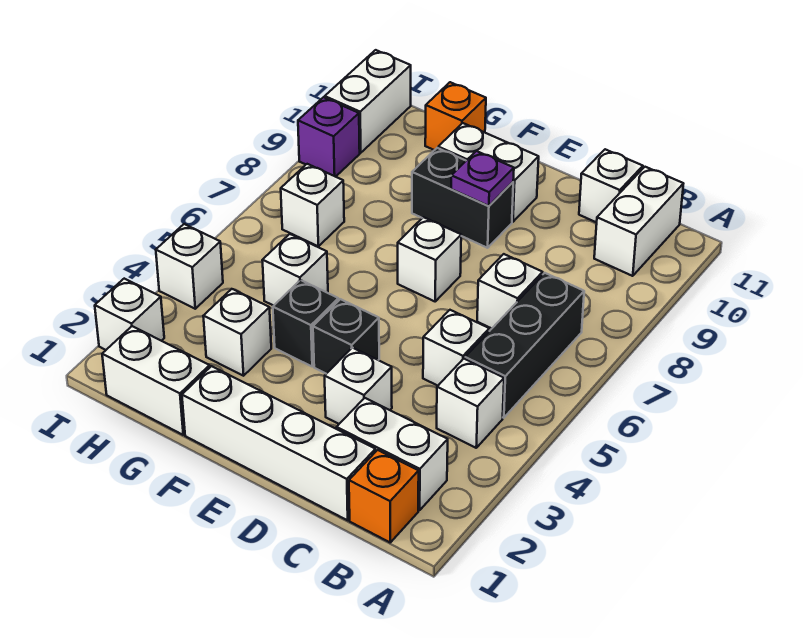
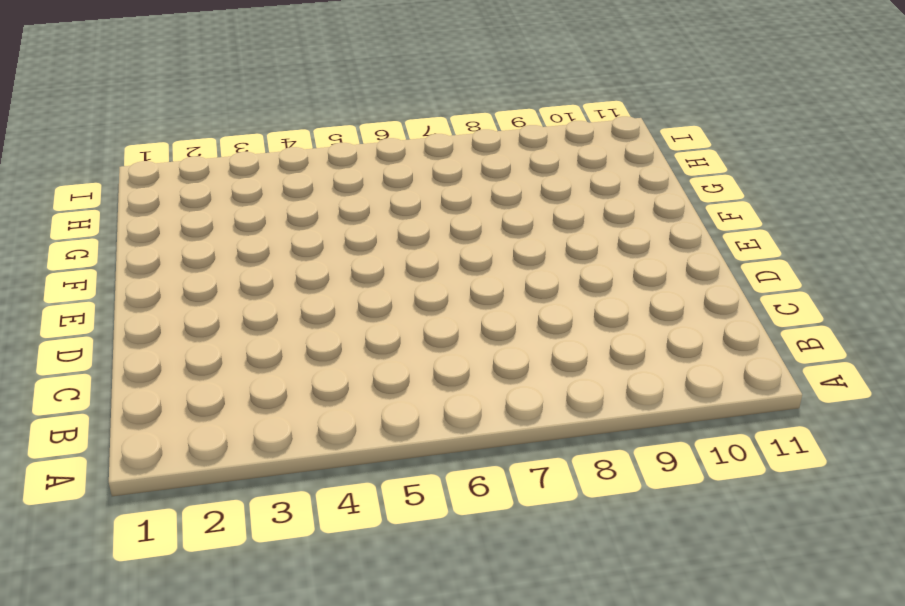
none -> orange 1x1 brick [349,450,419,542]
none -> white 1x2 brick [337,398,448,510]
none -> white 1x1 brick [437,359,504,448]

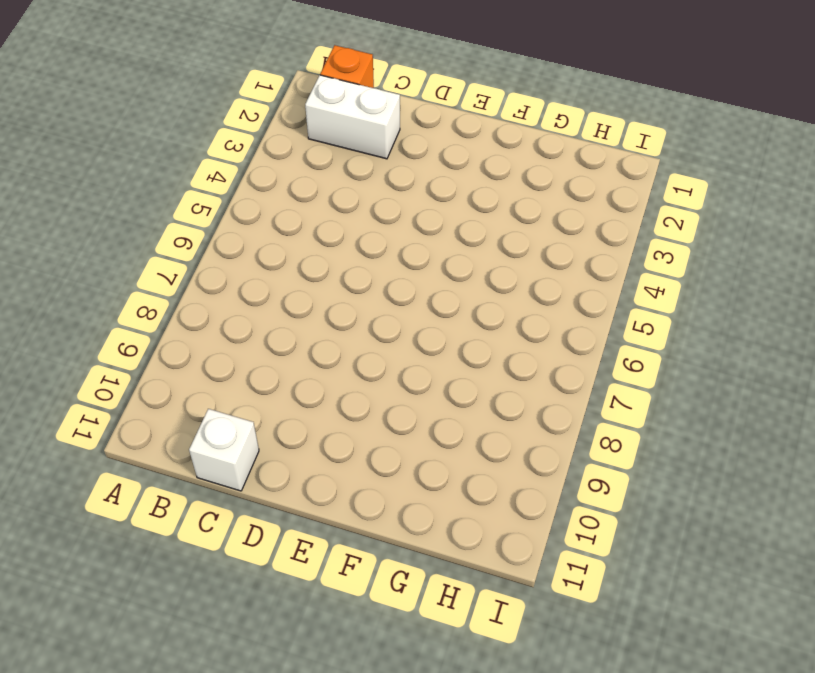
none -> white 1x1 brick [437,359,504,448]
none -> black 1x3 brick [465,273,584,418]
none -> white 1x2 brick [594,167,683,276]

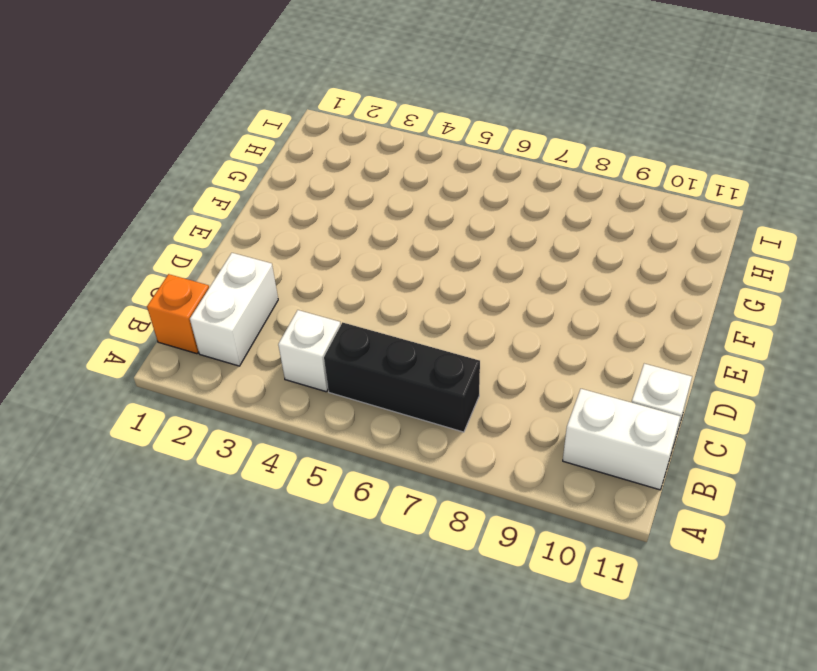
none -> white 1x4 brick [182,366,375,520]
none -> white 1x1 brick [423,310,489,386]
none -> white 1x1 brick [477,254,543,328]

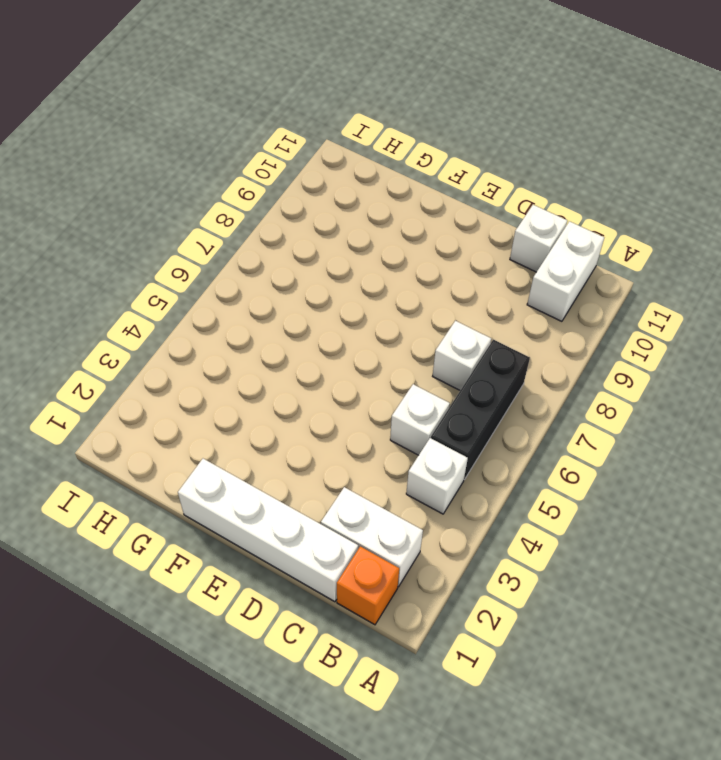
none -> white 1x1 brick [325,348,392,424]
none -> black 1x1 brick [313,299,379,374]
none -> white 1x1 brick [398,217,461,301]

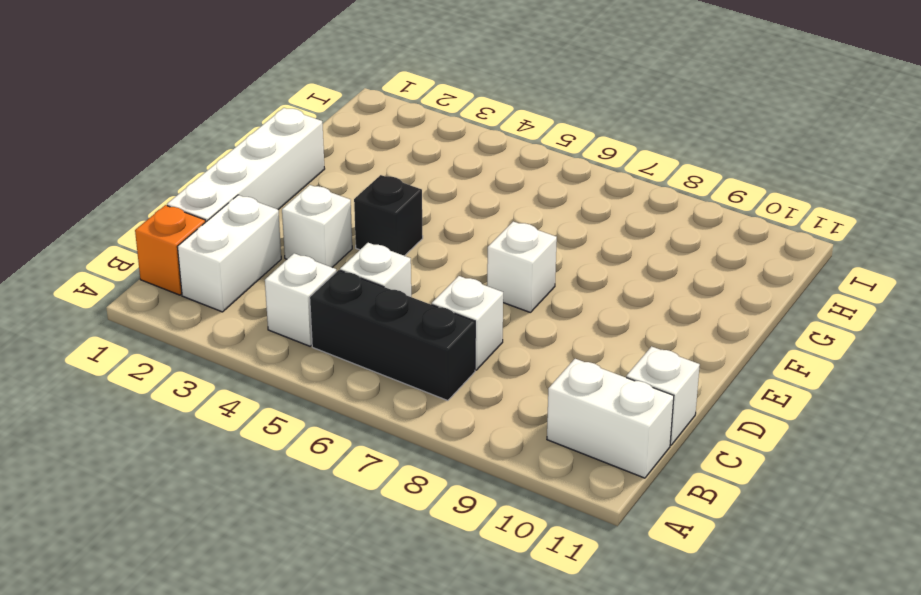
none -> black 1x2 brick [412,148,513,248]
none -> white 1x2 brick [438,123,539,222]
none -> black 1x1 brick [273,280,339,366]

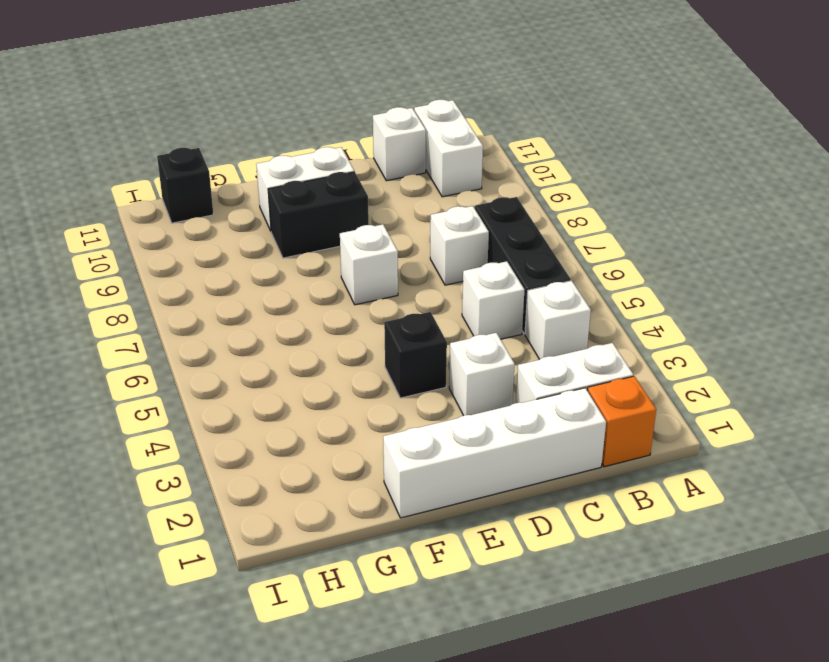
black 1x1 brick [157,148,214,223] -> black 1x1 brick moved to [273,280,339,366]
none -> white 1x2 brick [102,326,210,435]
none -> white 1x1 brick [203,289,271,376]
none -> white 1x1 brick [262,234,328,306]

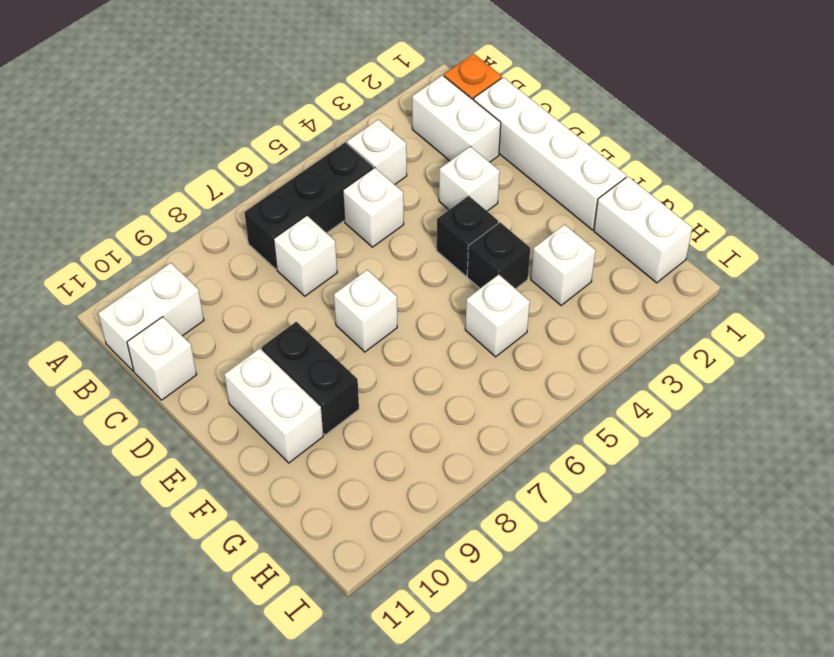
none -> orange 1x1 brick [425,82,486,150]
none -> white 1x1 brick [281,164,344,246]
none -> white 1x1 brick [95,279,164,350]

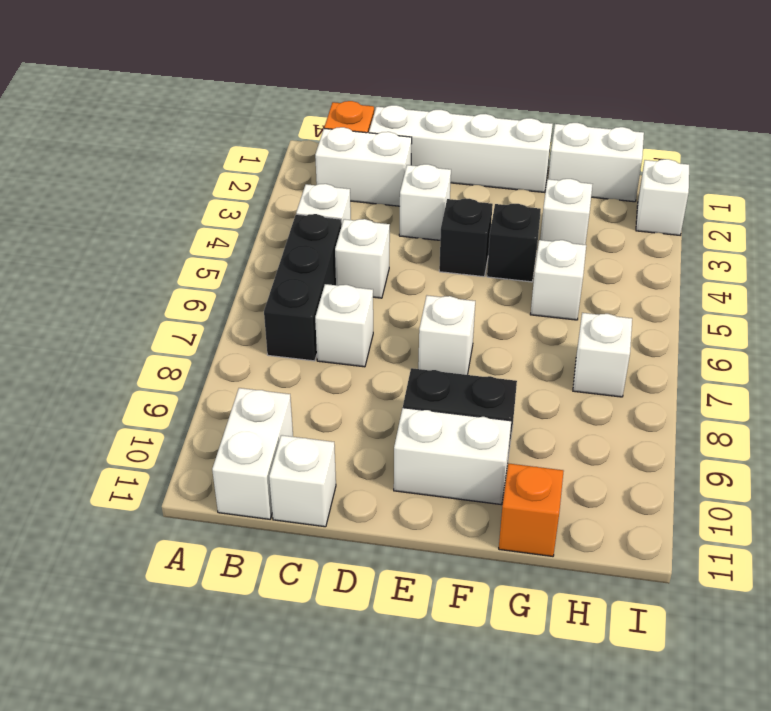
none -> white 1x1 brick [156,224,223,309]
none -> purple 1x1 brick [298,97,360,177]
none -> white 1x2 brick [325,50,411,153]

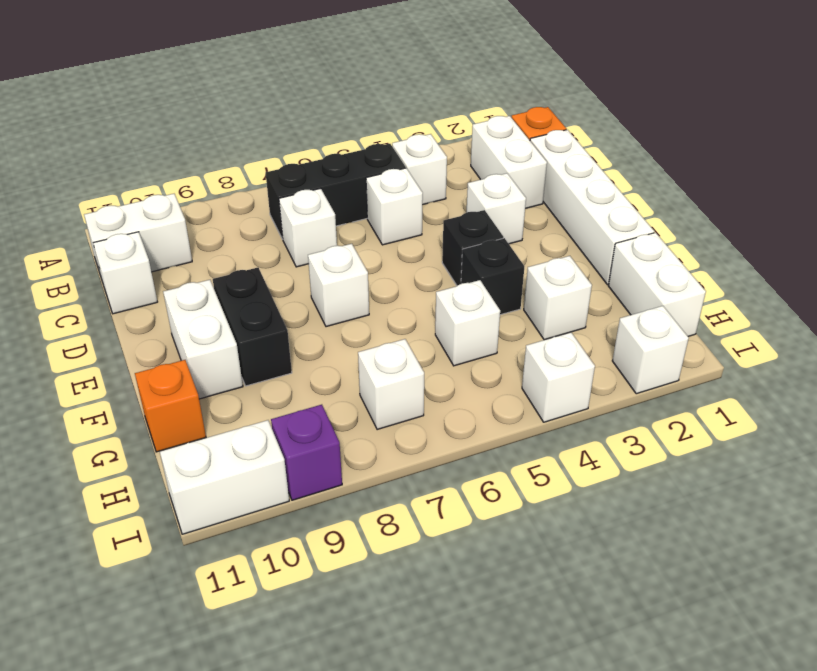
none -> purple 1x1 plate [451,151,514,206]

